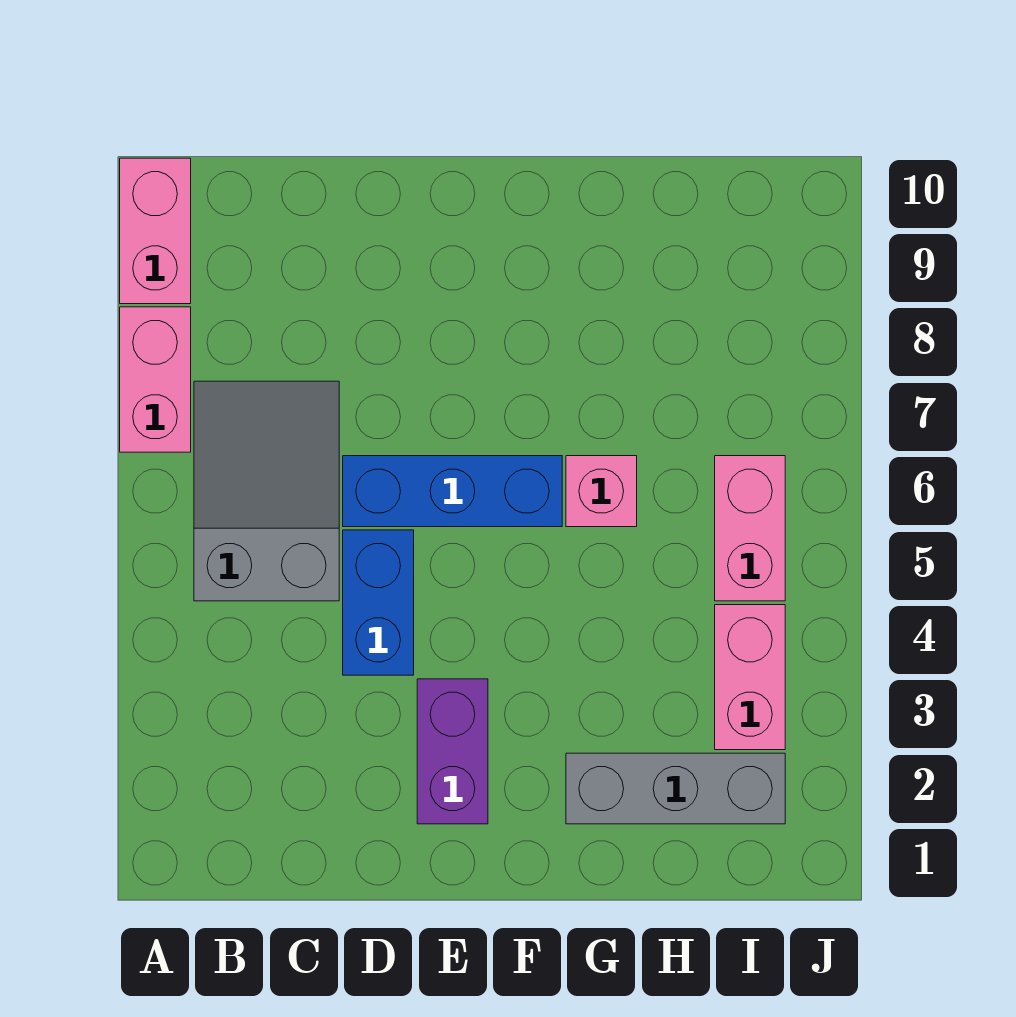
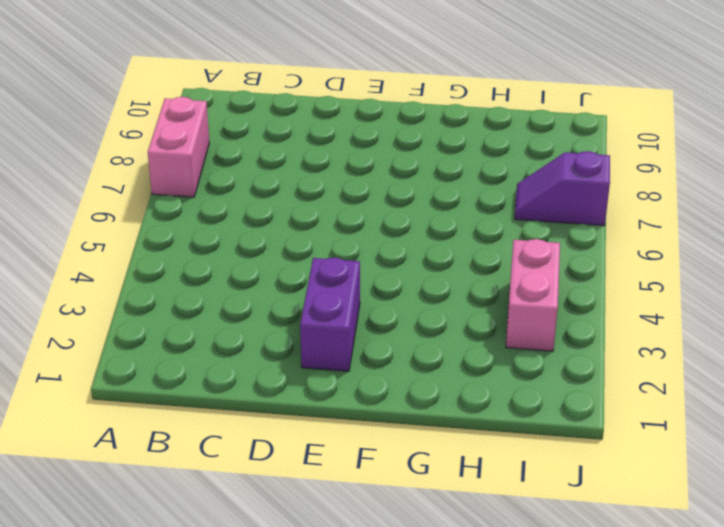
purple 1x2 slope [515,151,610,226] -> none
none -> pink 1x2 brick [120,158,191,304]
none -> grey 2x3 slope [194,381,339,601]

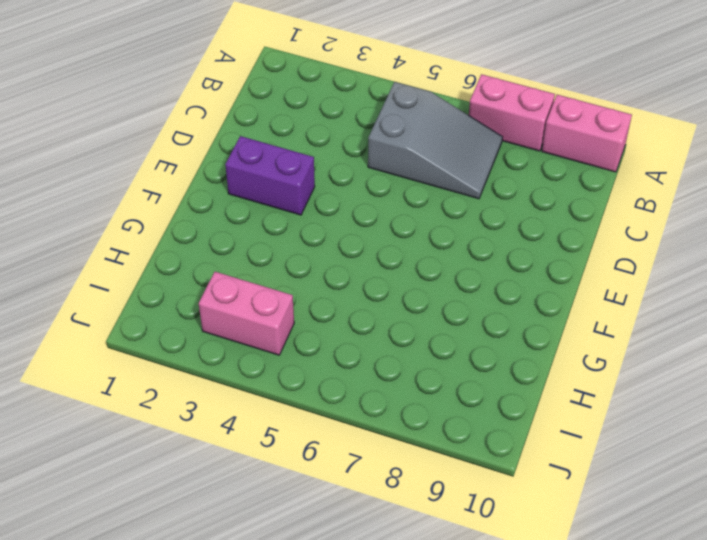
none -> blue 1x2 brick [343,530,414,675]
none -> blue 1x3 brick [343,456,562,527]

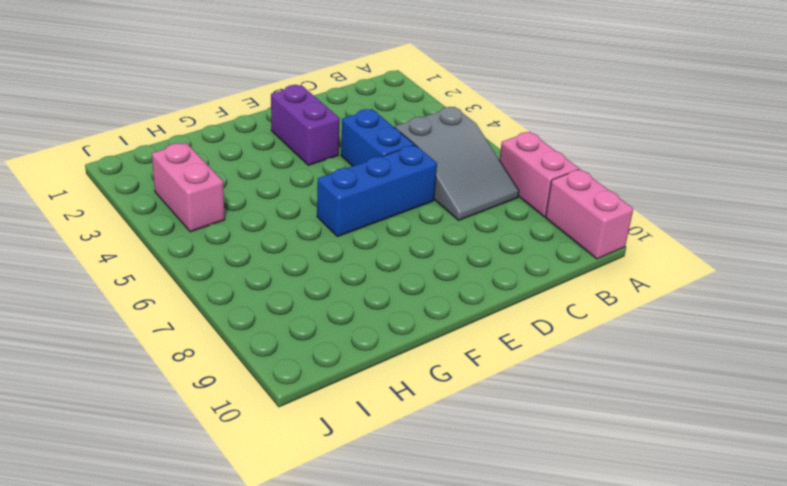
none -> grey 1x3 brick [566,753,785,824]
none -> pink 1x1 brick [566,456,637,527]

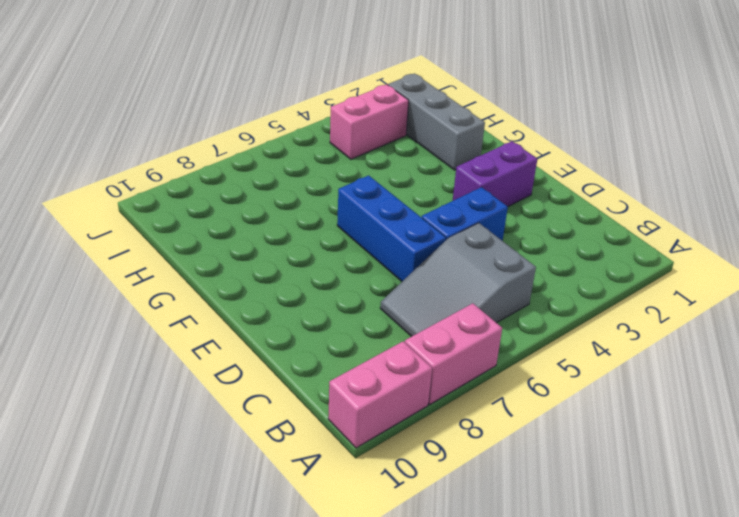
none -> pink 1x1 brick [566,456,637,527]
none -> pink 1x2 brick [715,456,785,601]

